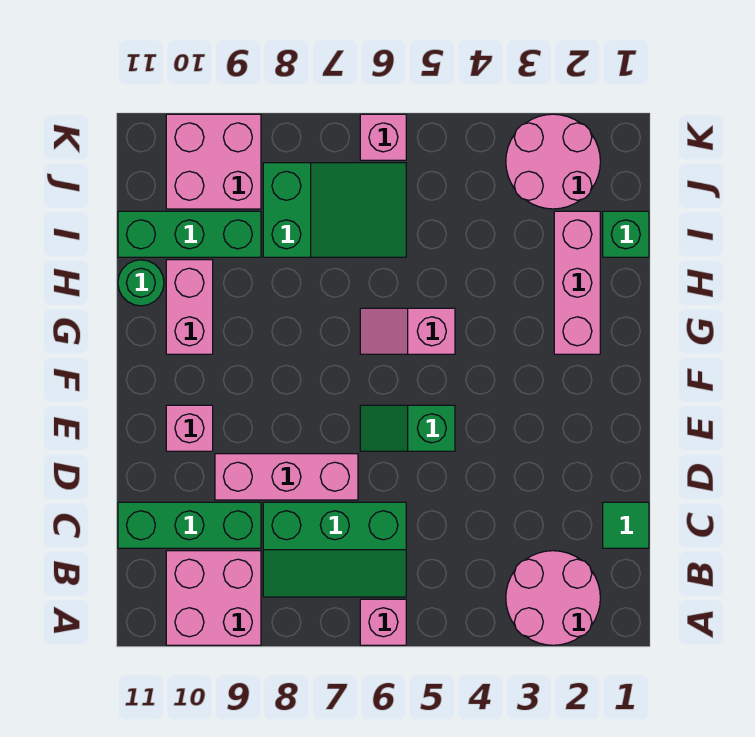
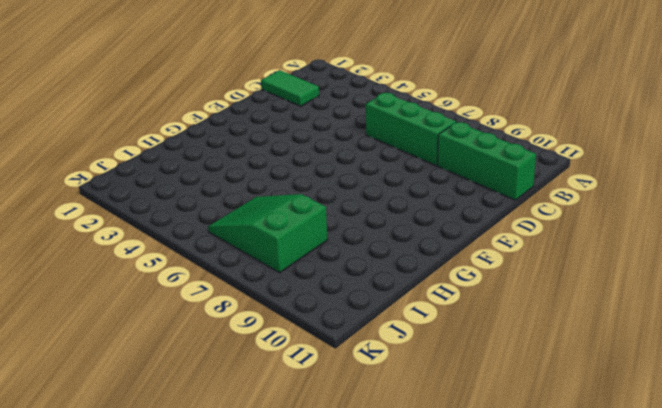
green 1x2 tile [261,70,319,106] -> green 1x1 tile [603,502,649,548]
none -> pink 2x2 round brick [506,551,600,645]
none -> pink 1x1 brick [360,599,406,645]
none -> pink 2x2 brick [166,551,261,645]

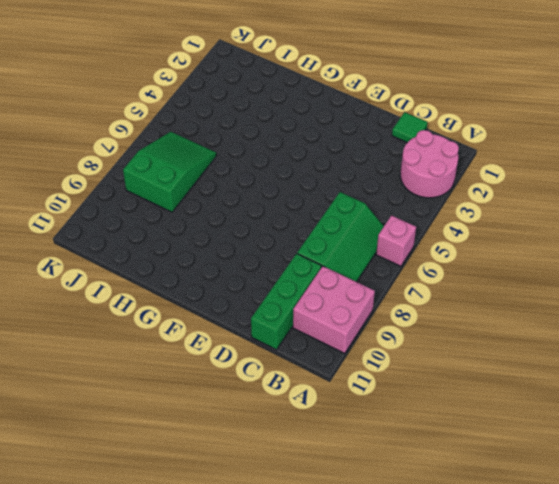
none -> pink 1x3 brick [215,454,358,500]
none -> green 1x2 slope [360,405,455,451]
none -> pink 1x1 brick [166,405,213,451]

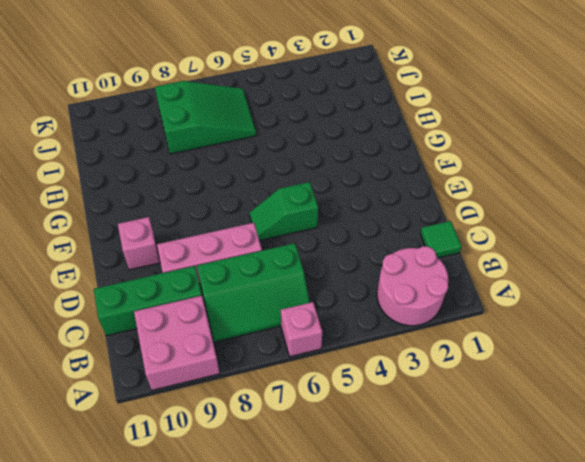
none -> pink 1x3 brick [554,211,600,354]
none -> pink 1x2 slope [360,308,455,354]
none -> pink 1x2 brick [166,260,213,354]

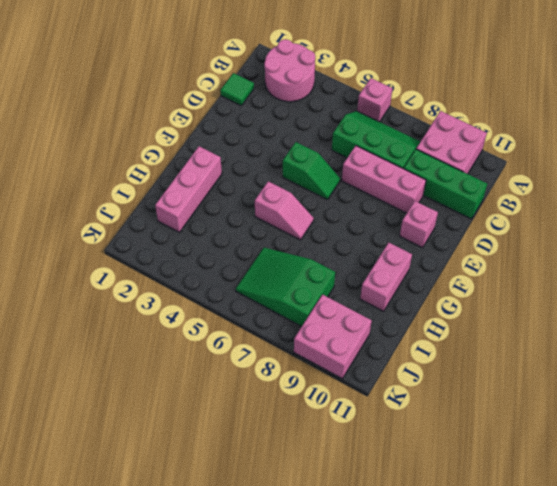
none -> green 1x1 round brick [118,260,164,306]
none -> green 1x1 brick [603,211,649,257]
none -> green 1x3 brick [118,211,261,257]

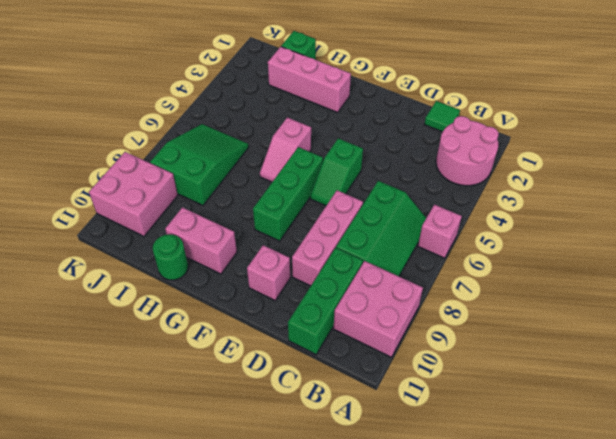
green 1x3 brick [253,147,323,241] -> green 1x3 brick moved to [118,211,261,257]
none -> pink 2x2 round brick [506,114,600,209]
none -> pink 1x1 brick [360,114,406,160]

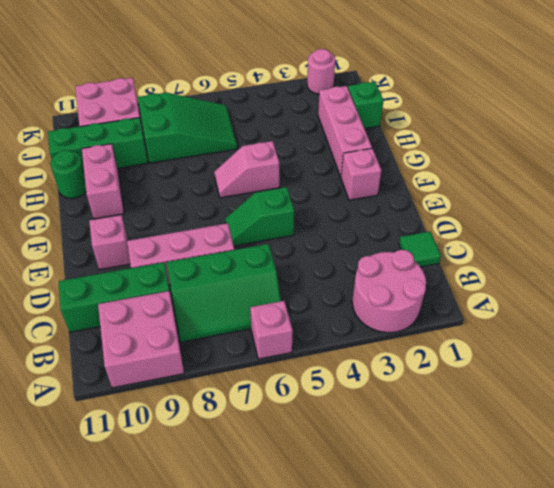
pink 1x1 brick [341,148,381,200] -> pink 1x1 brick moved to [360,114,406,160]
pink 1x1 round brick [307,49,335,94] -> pink 2x2 round brick [506,114,600,209]

